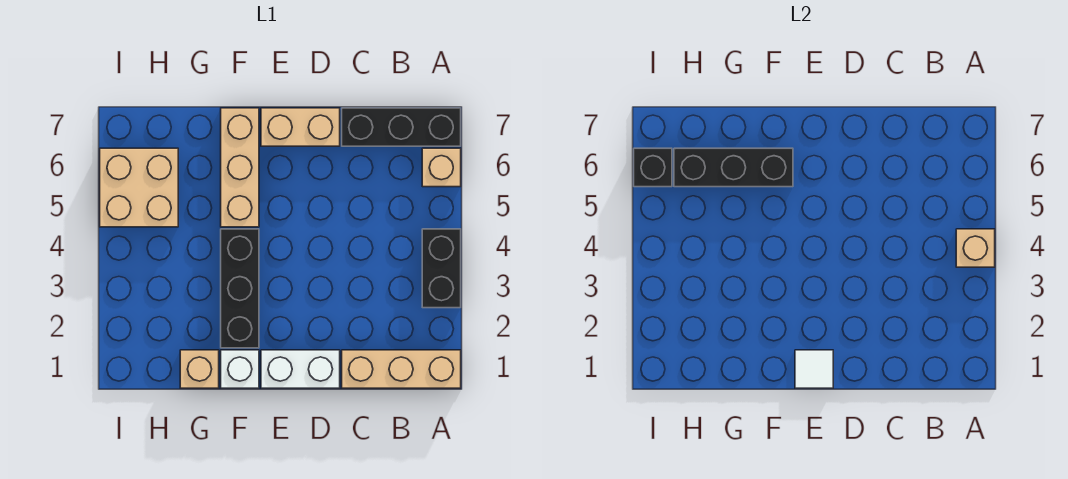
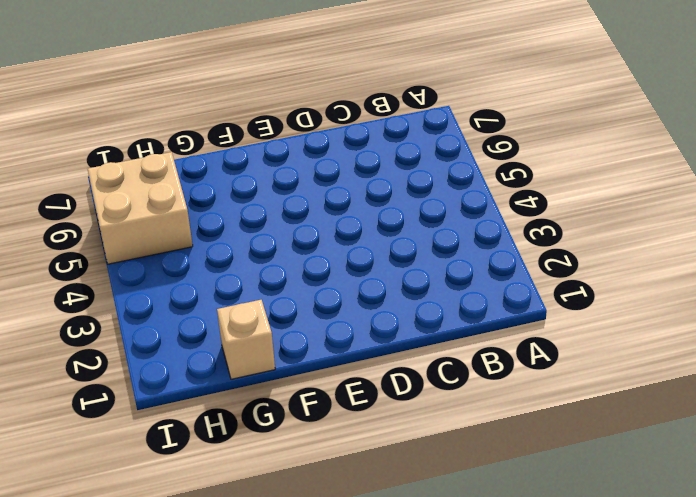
none -> tan 1x3 brick [342,350,461,388]
none -> black 1x2 brick [422,229,461,308]
none -> tan 1x1 brick [422,148,461,187]

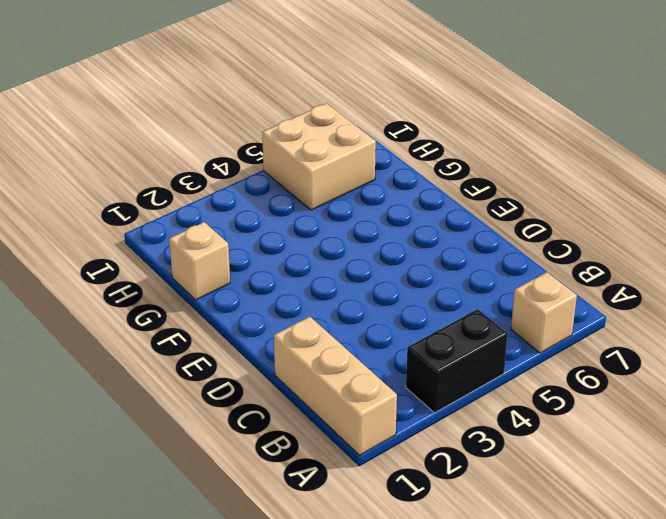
none -> black 1x3 brick [342,108,461,146]
none -> white 1x2 brick [261,350,340,388]
none -> tan 1x2 brick [261,108,340,146]

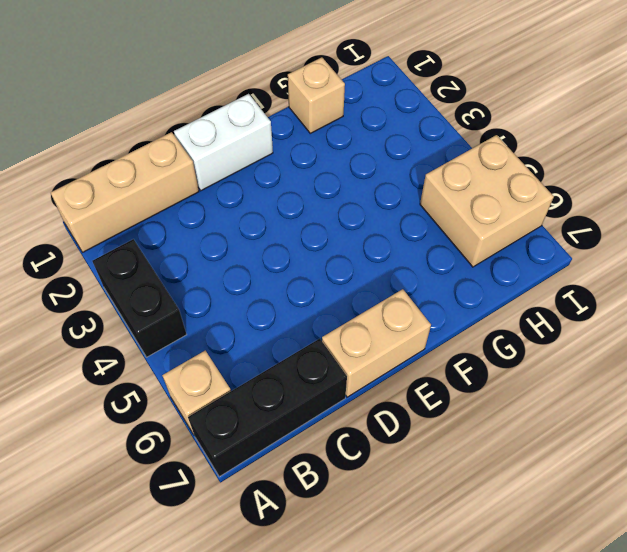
none -> white 1x1 brick [221,350,259,388]
none -> black 1x3 brick [221,229,259,348]
none -> tan 1x3 brick [221,108,259,227]

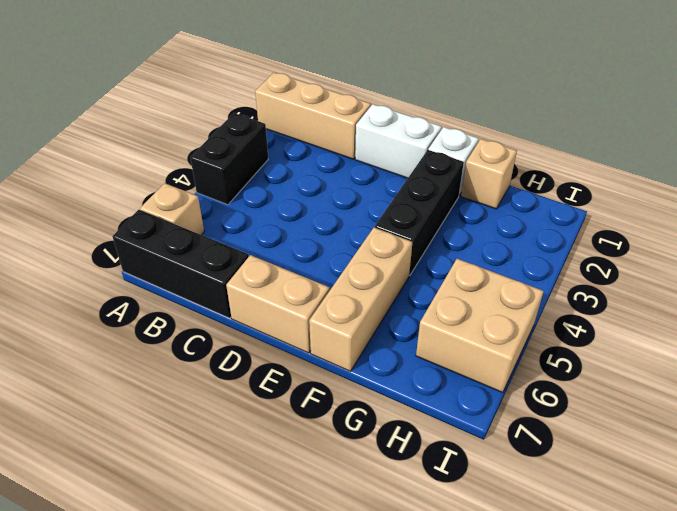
none -> tan 1x1 brick [956,229,995,267]
none -> white 1x1 tile [795,350,833,388]
none -> black 1x3 brick [674,148,793,187]

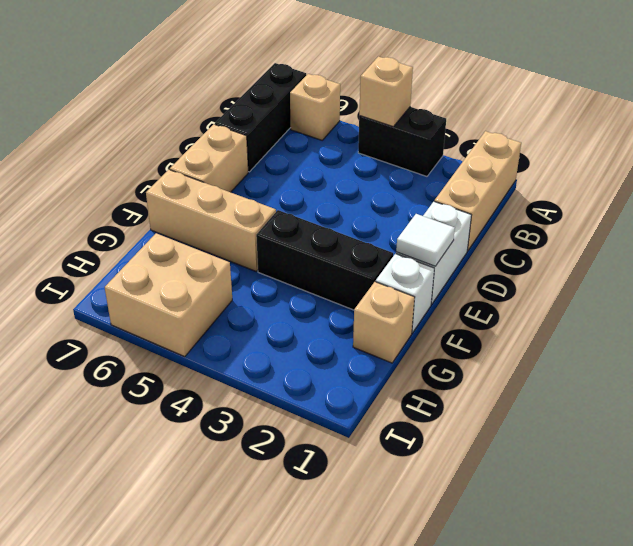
none -> black 1x3 brick [674,148,793,187]
none -> black 1x1 brick [634,148,672,187]

